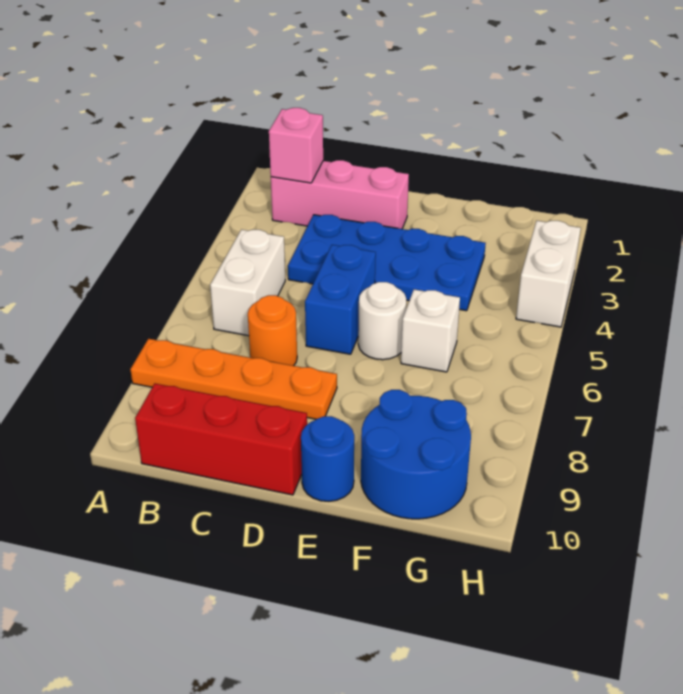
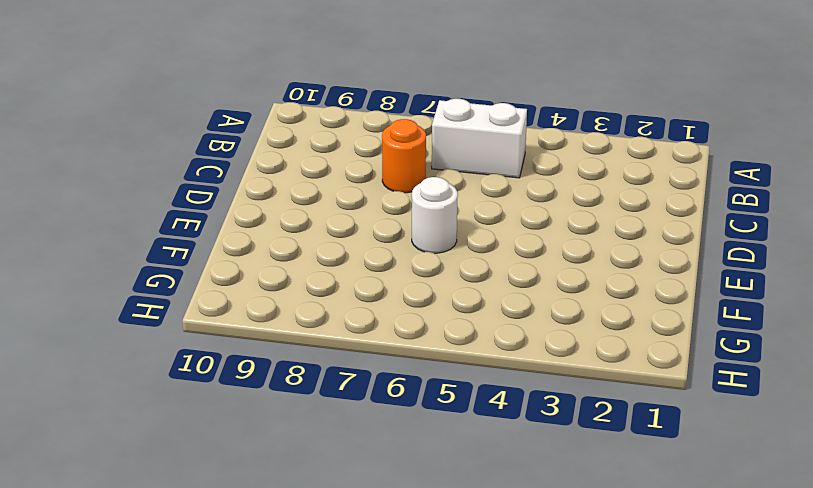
none -> orange 1x4 plate [130,339,337,419]
none -> pink 1x3 brick [271,160,409,229]
none -> red 1x3 brick [135,384,307,495]

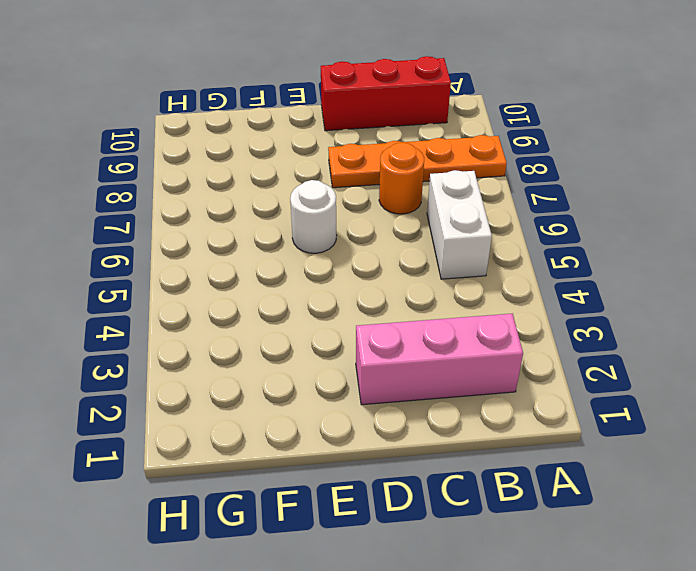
none -> blue 2x4 plate [288,215,486,311]
none -> blue 1x2 brick [305,245,376,354]
none -> blue 1x1 round brick [301,416,354,501]

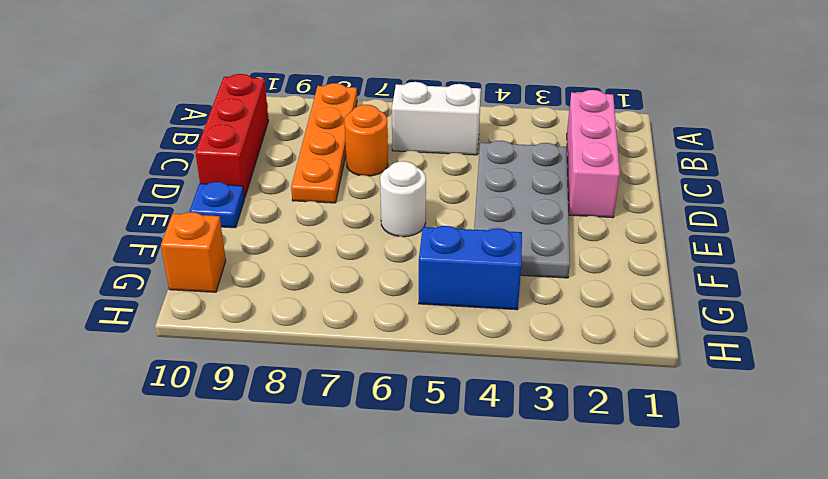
grey 2x4 plate [474,141,570,278] -> blue 2x4 plate [288,215,486,311]
blue 1x1 plate [189,182,244,228] -> blue 1x1 round brick [301,416,354,501]
blue 1x2 brick [419,226,522,310] -> blue 1x2 brick moved to [305,245,376,354]
orange 1x1 brick [161,212,226,292] -> blue 2x2 round brick [361,390,471,519]
none -> white 1x1 brick [401,289,460,372]
none -> white 1x2 brick [516,221,581,327]
none -> pink 1x1 brick [269,108,323,183]

